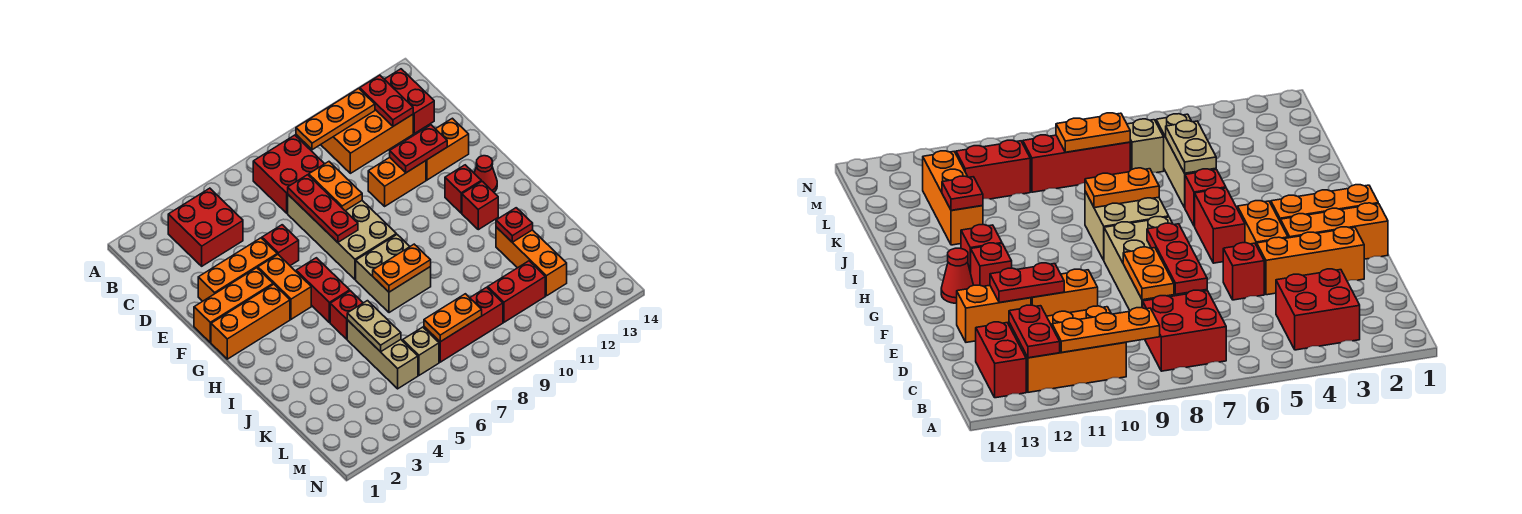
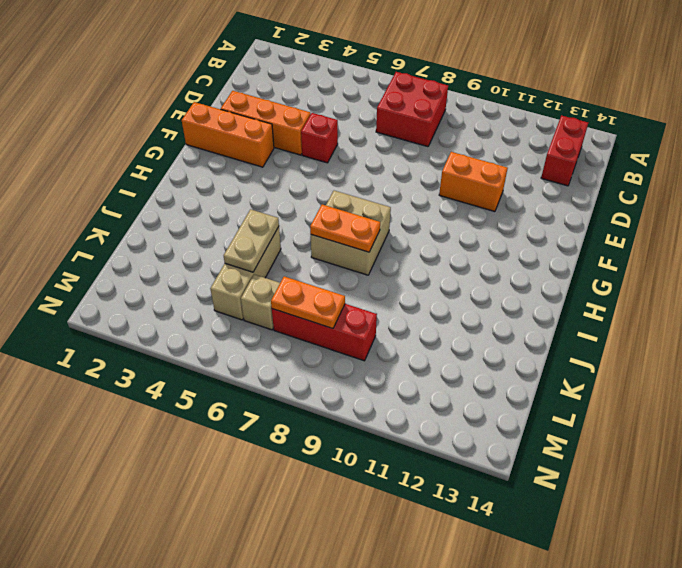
none -> red 2x2 brick [168,188,243,266]
none -> orange 2x3 brick [321,110,413,173]
none -> tan 2x4 brick [288,195,396,279]
none -> orange 1x2 brick [426,118,469,180]

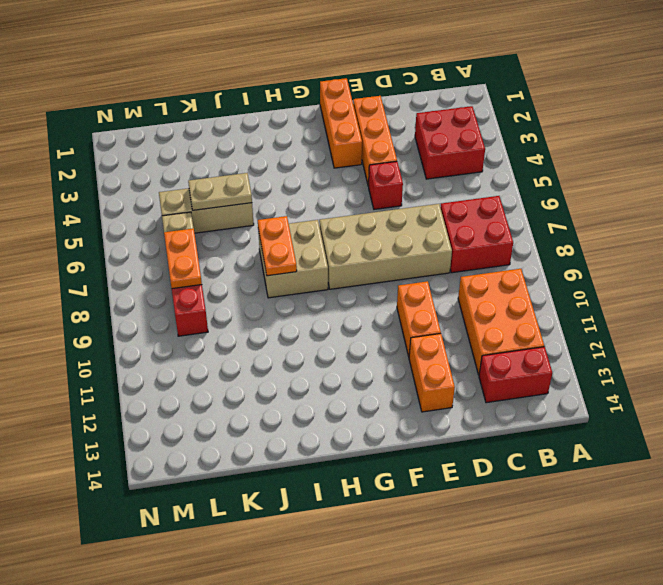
none -> orange 1x2 brick [258,255,311,319]
none -> orange 1x3 brick [211,284,290,359]
none -> red 1x2 brick [296,258,350,323]
none -> red 1x1 brick [445,165,481,213]

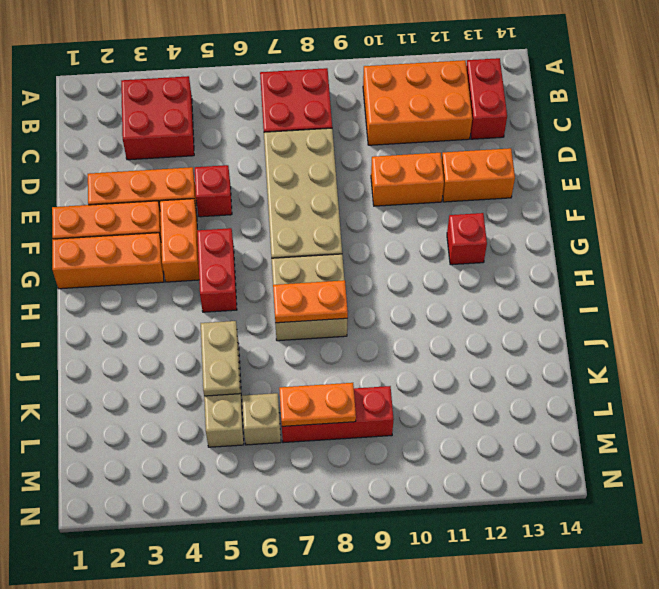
none -> red 1x1 cone [474,156,497,192]
none -> red 1x1 brick [462,181,498,230]
none -> red 1x1 brick [330,291,363,339]
none -> orange 1x3 brick [496,227,567,296]

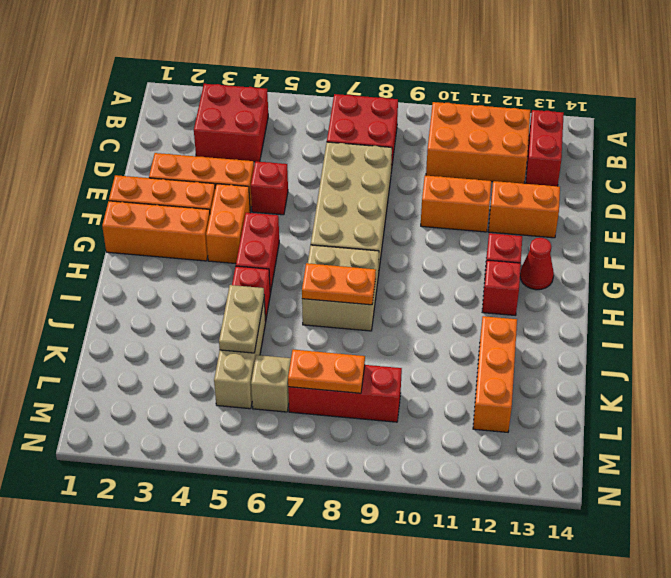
none -> red 1x2 brick [488,261,545,322]
none -> orange 1x3 plate [296,88,375,150]
none -> red 1x2 plate [360,75,413,126]
none -> red 1x3 plate [288,175,358,242]

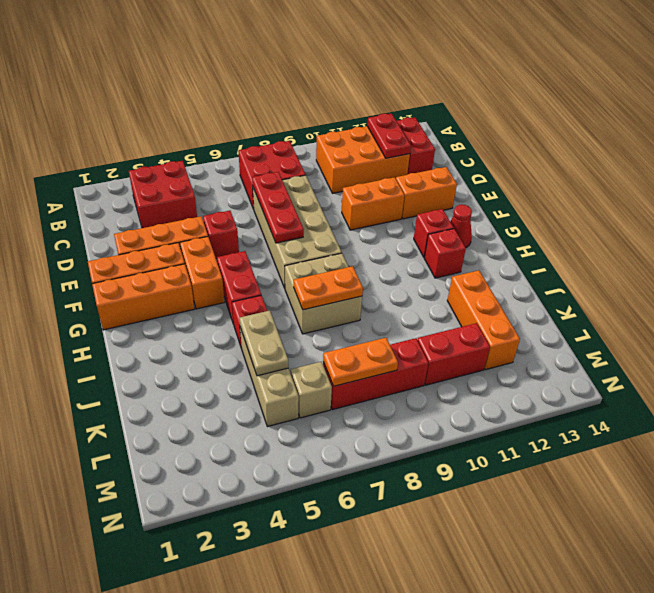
none -> orange 1x3 plate [296,88,375,150]
none -> orange 1x2 plate [309,162,362,211]
none -> red 1x2 plate [390,125,447,173]
none -> red 1x1 plate [496,208,533,242]

